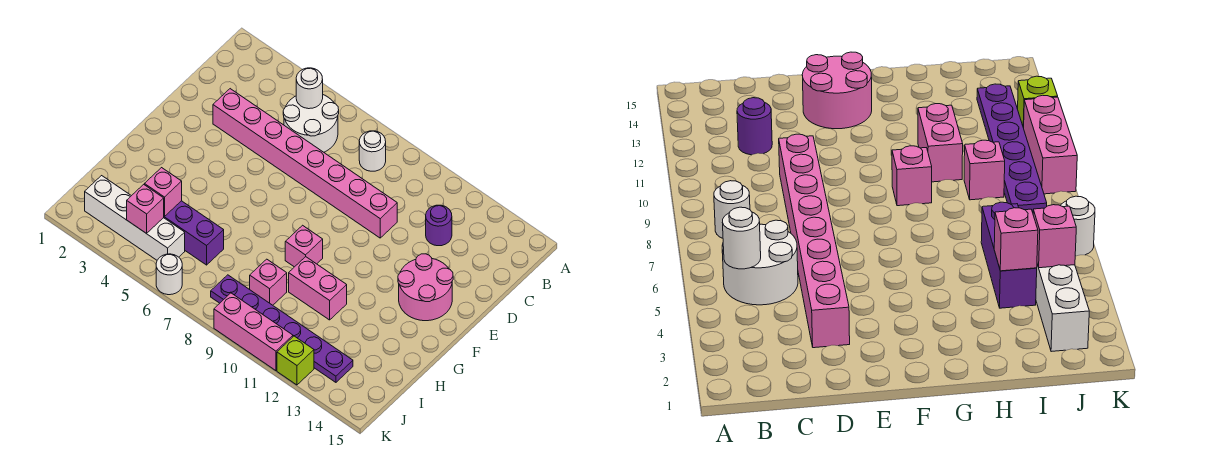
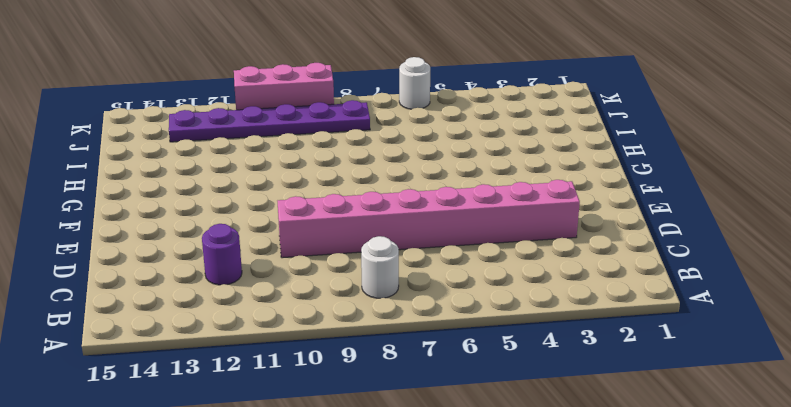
none -> white 2x2 round brick [283,95,339,152]
none -> pink 2x2 round brick [398,254,453,321]
none -> pink 1x1 brick [285,225,323,267]

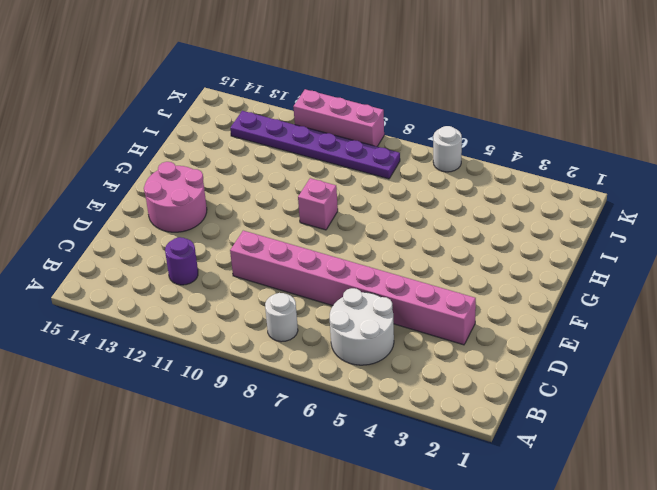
none -> pink 1x2 brick [289,257,347,320]
none -> purple 1x3 brick [164,201,224,265]
none -> pink 1x1 brick [250,259,287,305]

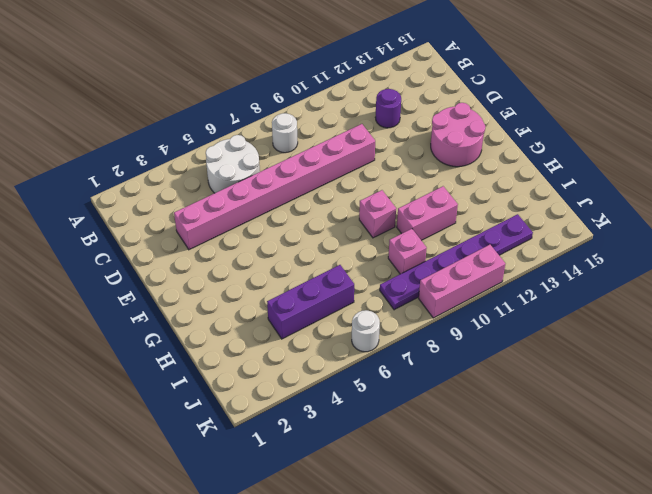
none -> white 1x4 brick [85,176,185,260]
none -> lime 1x1 brick [277,336,314,385]
none -> white 1x1 round brick [296,68,323,109]

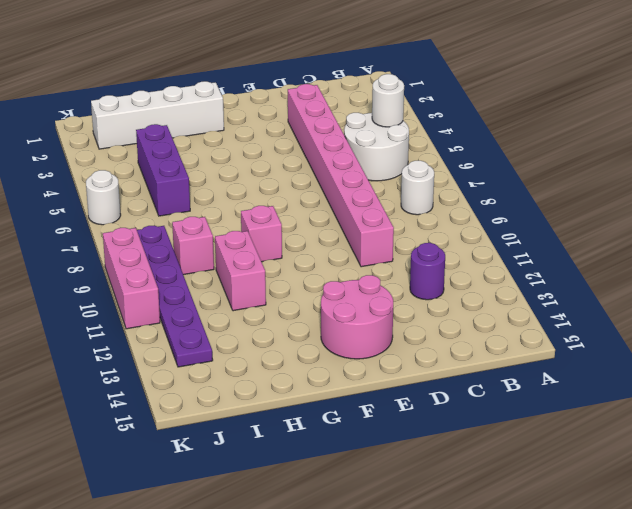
white 1x4 brick [91,81,224,149] -> white 1x4 brick turned to [85,176,185,260]
none -> lime 1x1 brick [277,336,314,385]
none -> pink 1x1 brick [145,168,182,216]
none -> pink 1x1 brick [127,184,164,234]

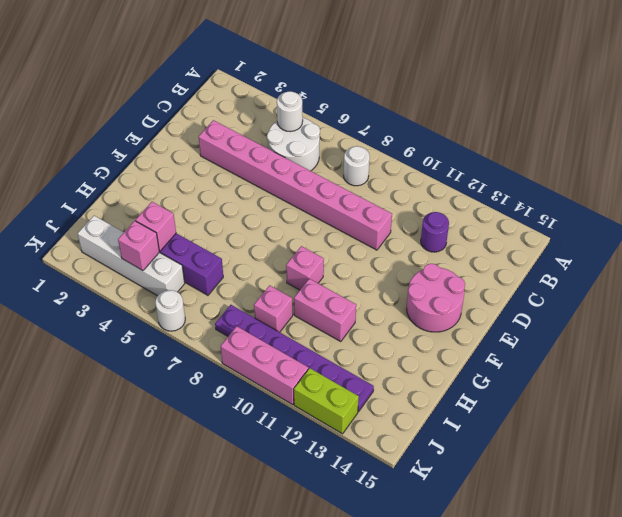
lime 1x2 brick [294,368,359,434] -> lime 1x1 brick [277,336,314,385]

